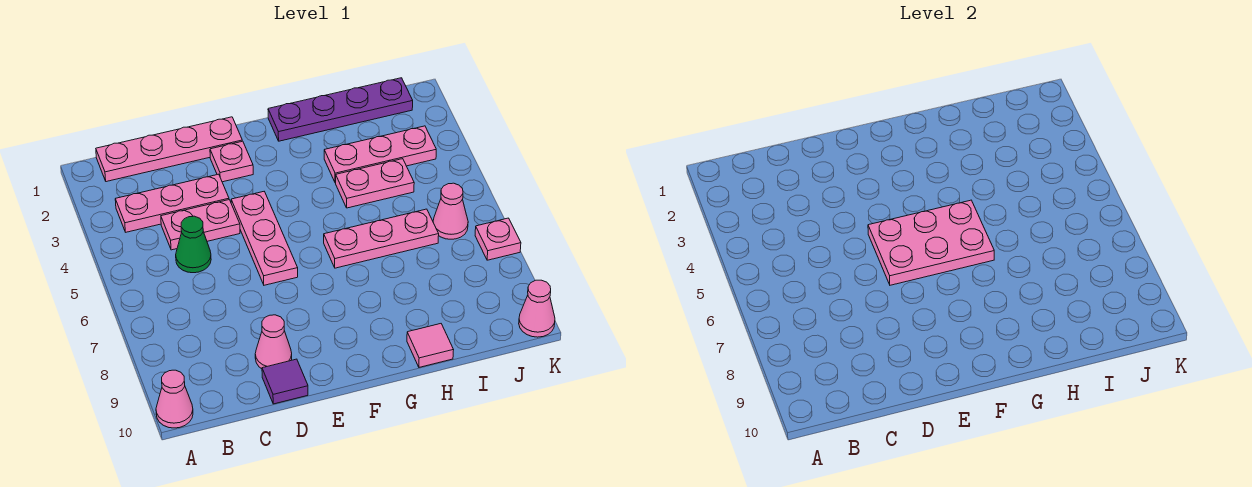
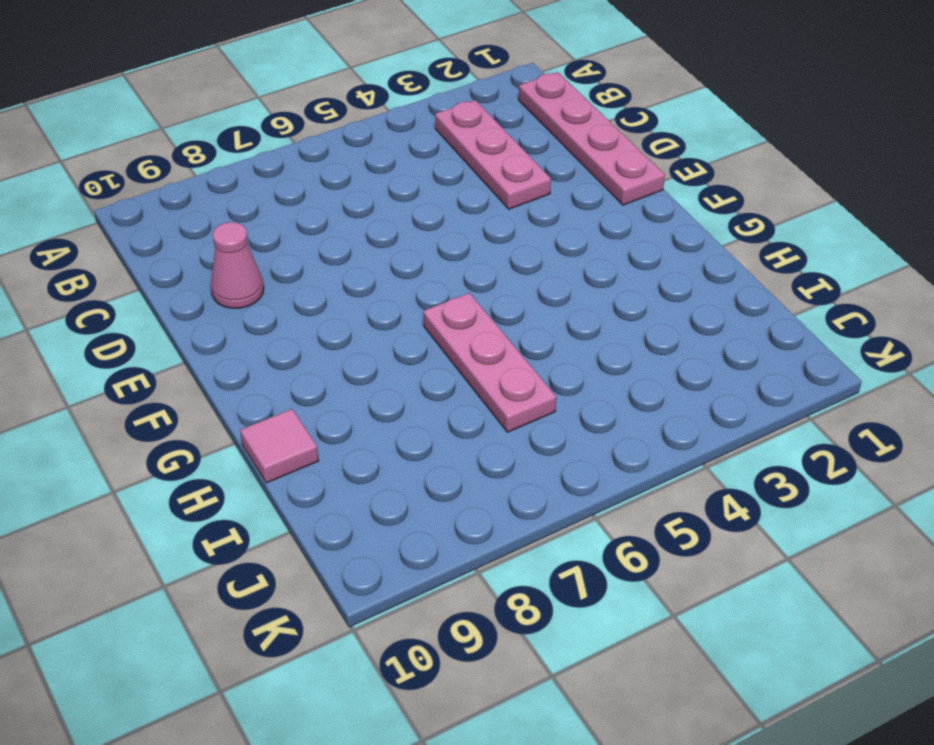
none -> pink 1x1 cone [156,370,193,428]
none -> pink 1x2 plate [161,200,240,250]
none -> green 1x1 cone [176,216,211,273]

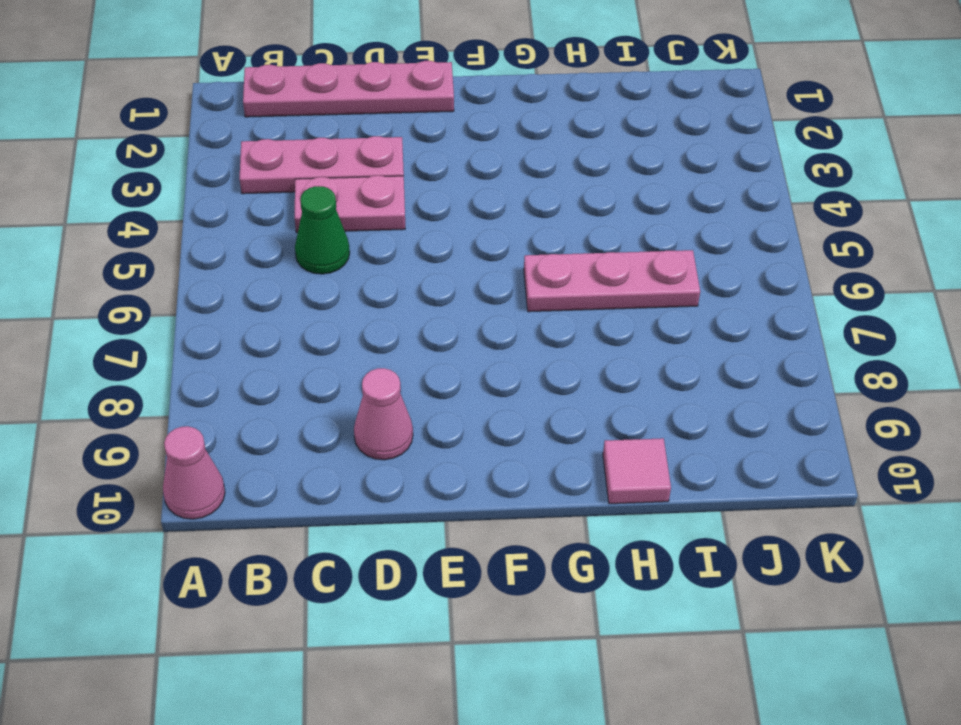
none -> purple 1x1 tile [262,359,308,404]
none -> pink 1x1 plate [210,141,253,182]
none -> pink 1x3 plate [231,192,298,285]

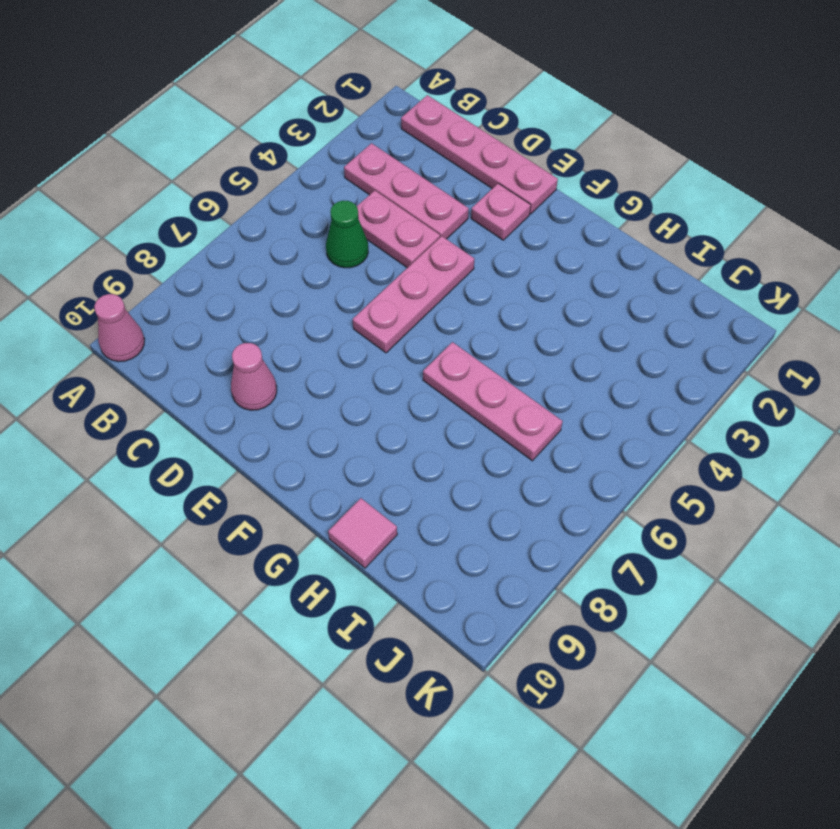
none -> purple 1x1 tile [262,359,308,404]
none -> purple 1x4 plate [268,78,413,141]
none -> pink 1x3 plate [324,126,436,183]

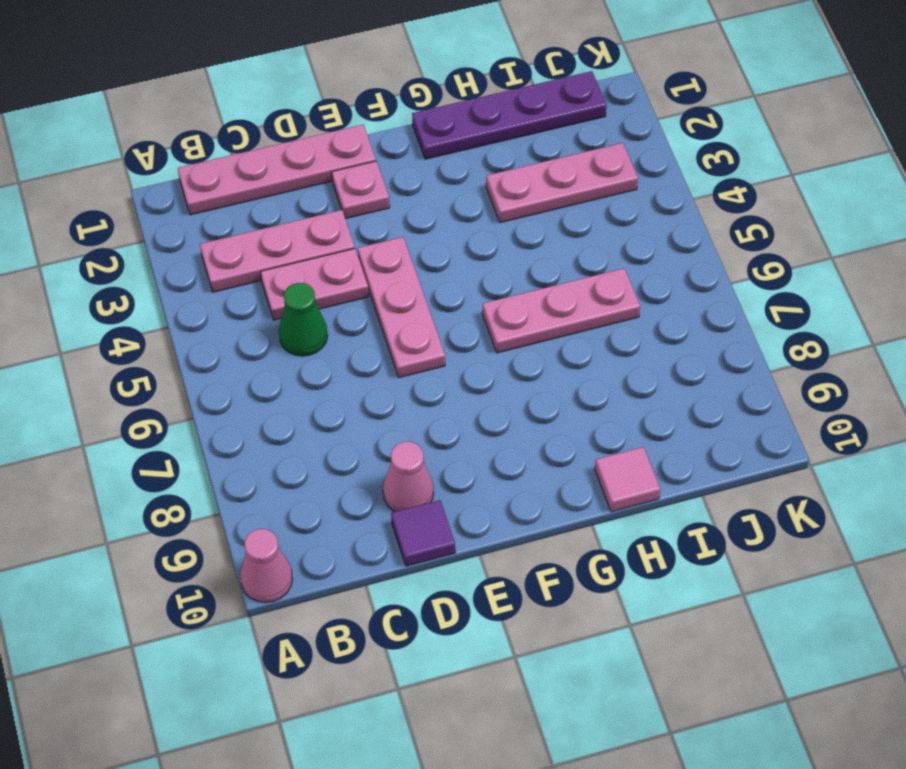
none -> pink 1x2 plate [336,159,414,208]
none -> pink 1x1 cone [433,183,468,239]
none -> pink 1x1 plate [475,218,521,260]

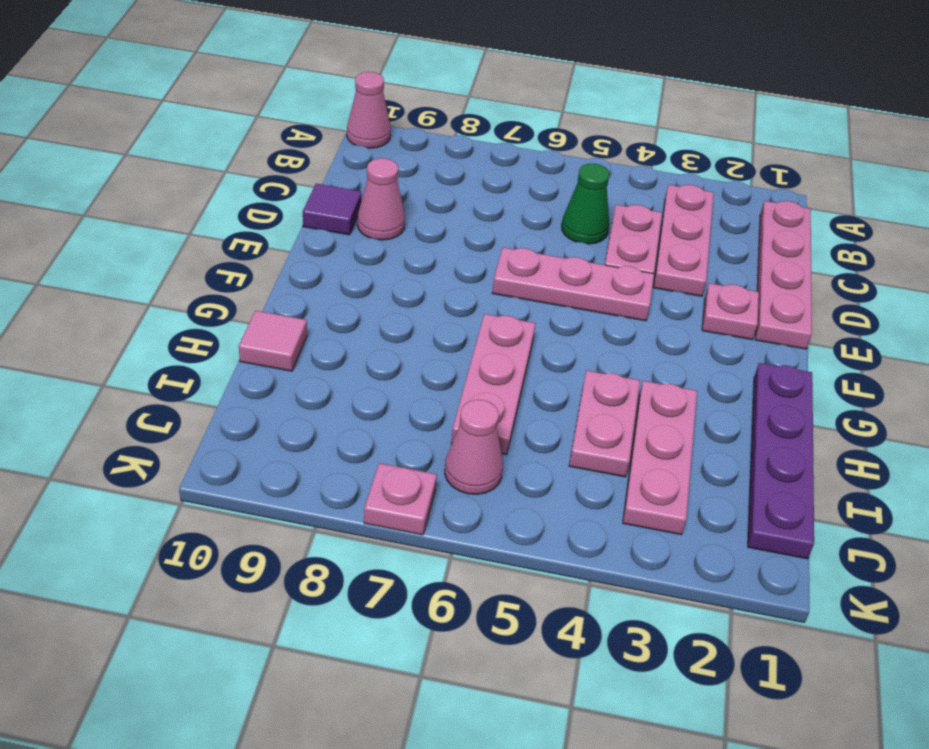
none -> pink 1x1 cone [519,280,555,337]
none -> pink 2x3 plate [868,200,994,285]

